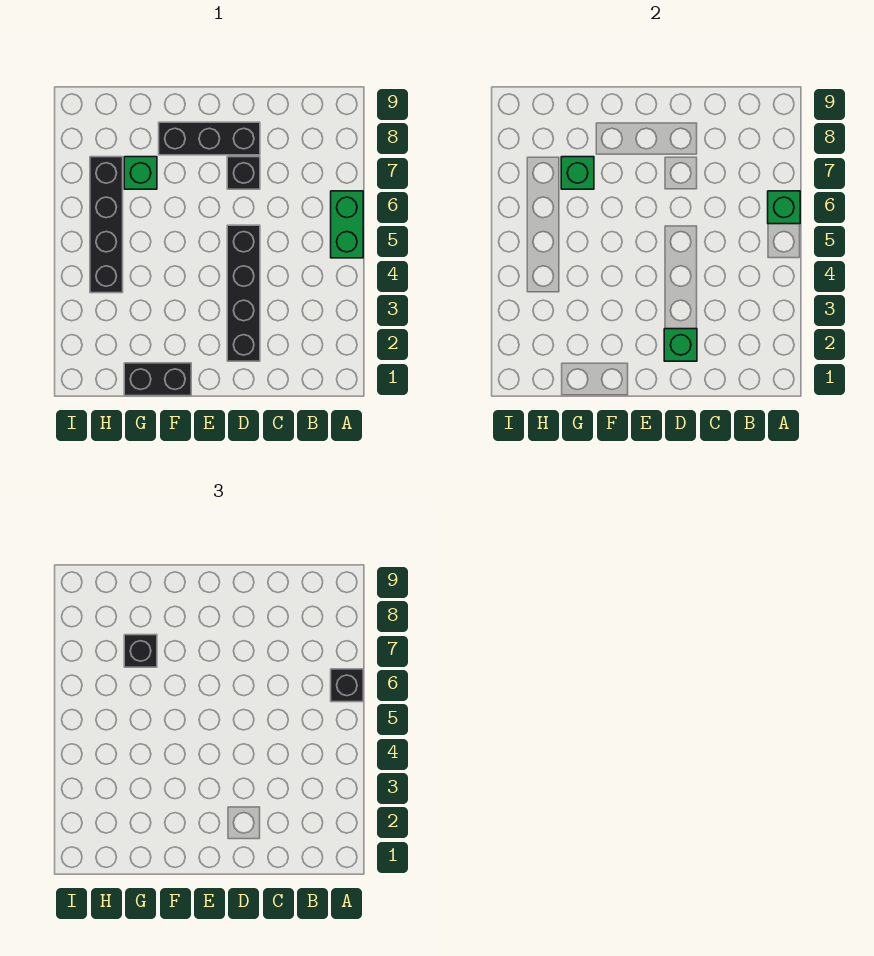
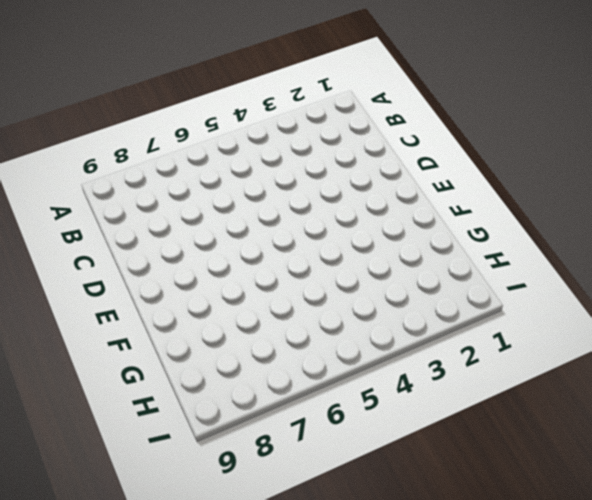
none -> green 1x2 brick [331,191,363,258]
none -> black 1x4 brick [227,225,260,361]
none -> black 1x1 brick [227,157,260,189]

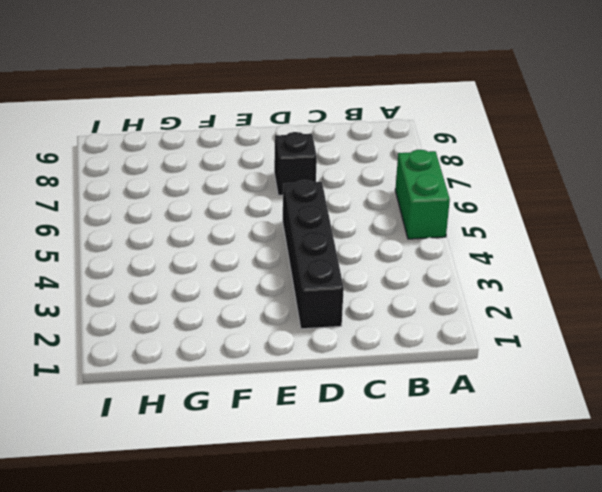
none -> black 1x3 brick [159,122,260,155]
none -> black 1x2 brick [124,363,191,396]
none -> green 1x1 brick [124,157,157,189]

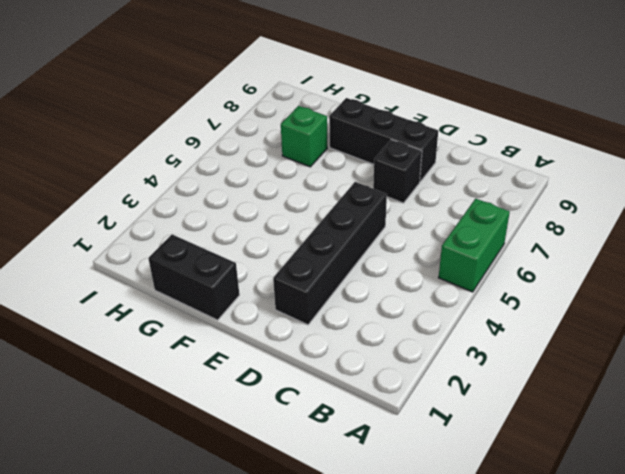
none -> black 1x4 brick [90,157,123,293]
none -> green 1x1 brick [768,191,800,224]
none -> green 1x1 brick [664,329,697,361]

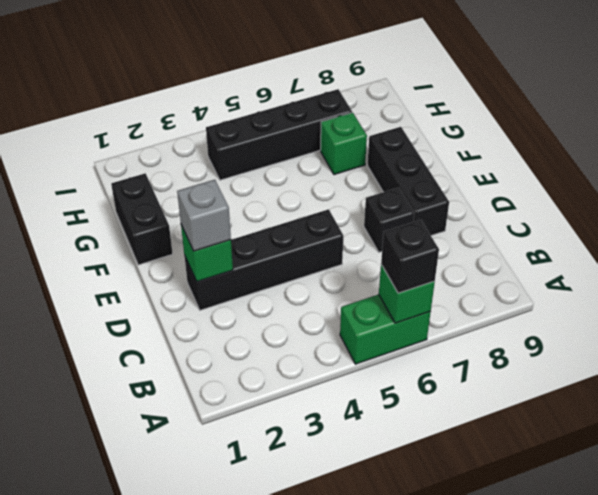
grey 1x1 brick [177,180,231,251] -> none
none -> green 1x1 brick [561,157,594,189]
none -> black 1x1 brick [124,635,157,667]

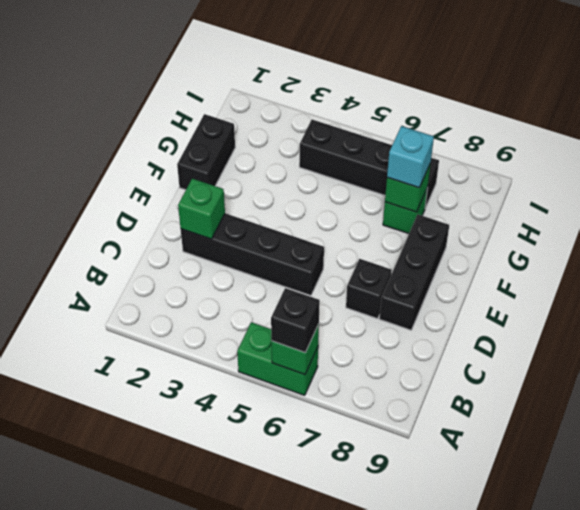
cyan 1x1 brick [387,126,434,188] -> black 1x1 brick [124,635,157,667]

